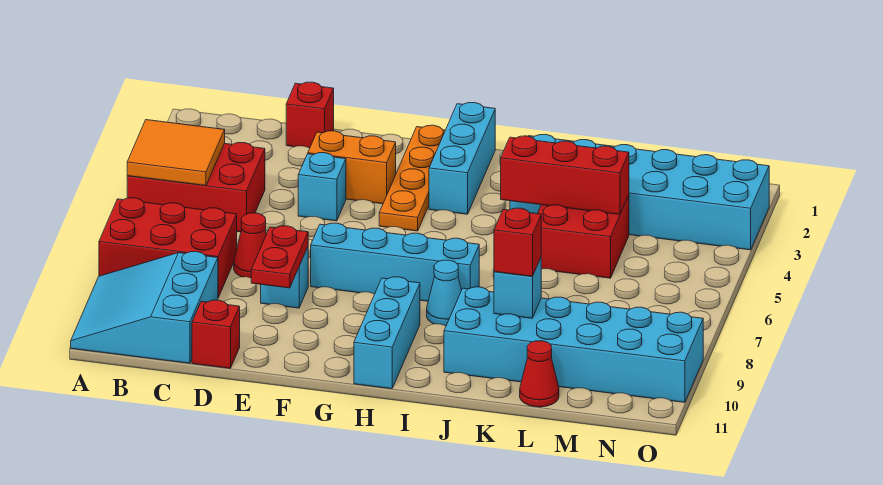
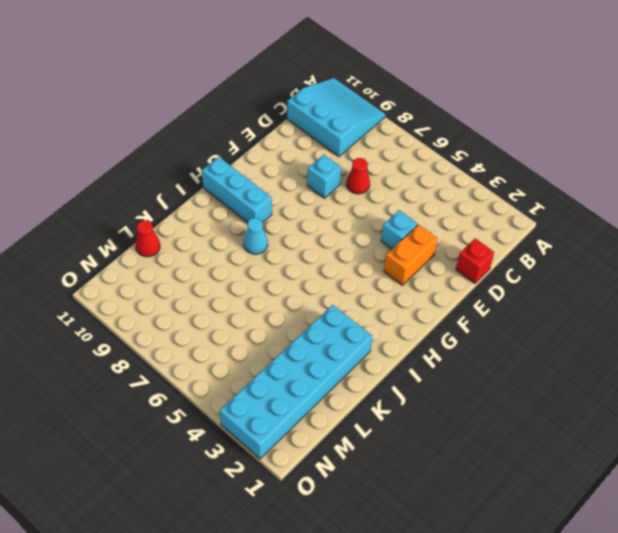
none -> red 2x3 brick [127,143,265,232]
none -> red 2x3 brick [99,198,237,297]
none -> red 1x1 brick [192,300,240,368]

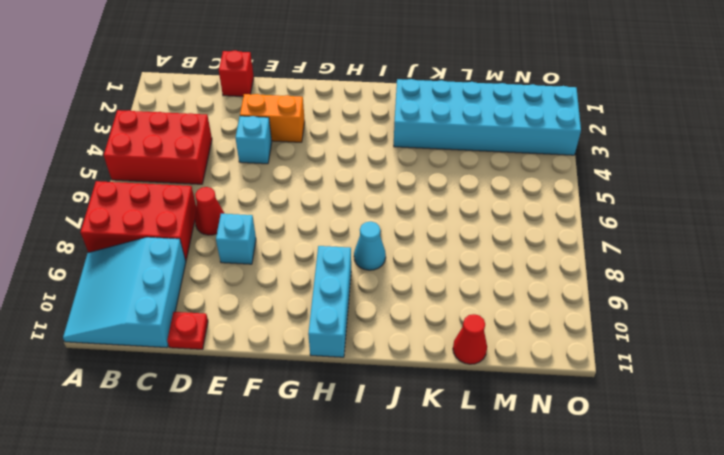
red 1x1 plate [167,312,208,349] -> red 1x1 brick [192,300,240,368]
none -> cyan 1x4 brick [311,223,479,301]
none -> orange 1x4 plate [379,125,445,231]
none -> cyan 1x3 brick [429,103,495,214]

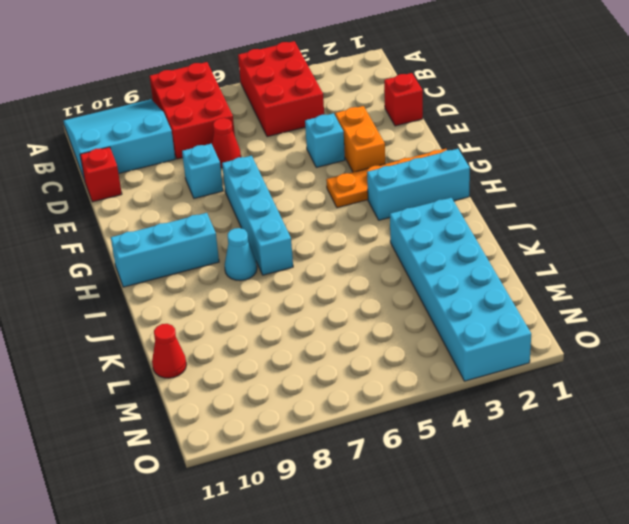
none -> cyan 2x6 brick [444,287,703,402]
none -> red 2x2 brick [537,195,629,278]
none -> orange 2x2 tile [127,120,225,186]

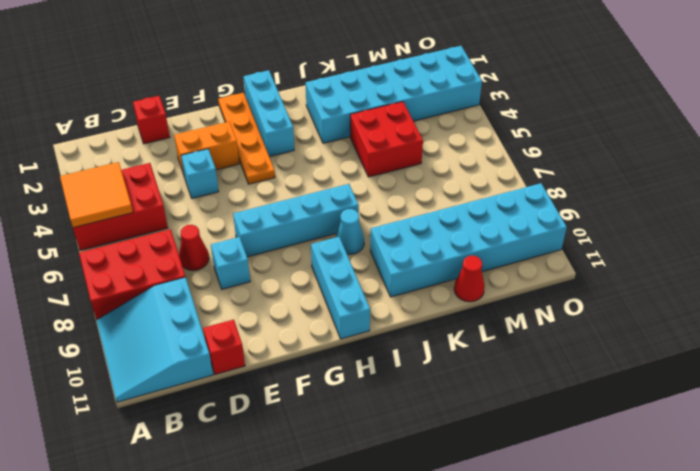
none -> red 1x2 plate [251,226,308,288]
none -> red 1x3 brick [501,136,629,214]
none -> cyan 1x1 brick [494,258,541,318]

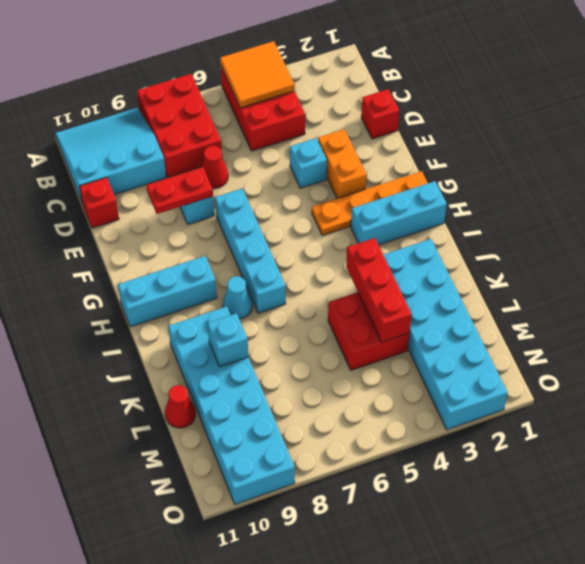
none -> red 1x1 brick [494,208,541,276]

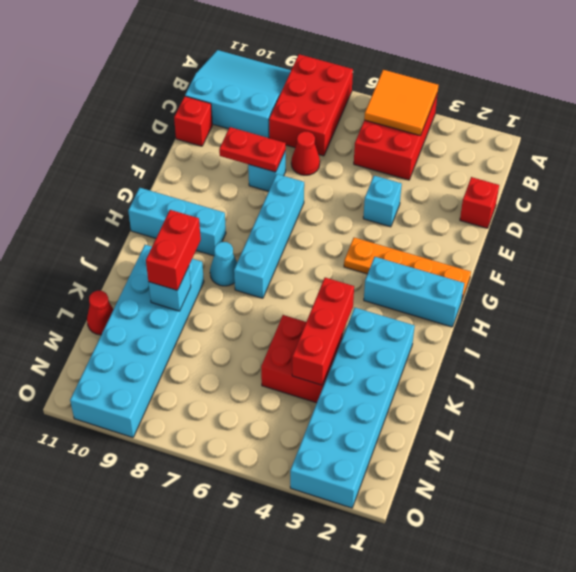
red 1x2 brick [146,210,201,290] -> red 1x1 brick [494,208,541,276]
none -> orange 1x2 brick [308,131,396,204]

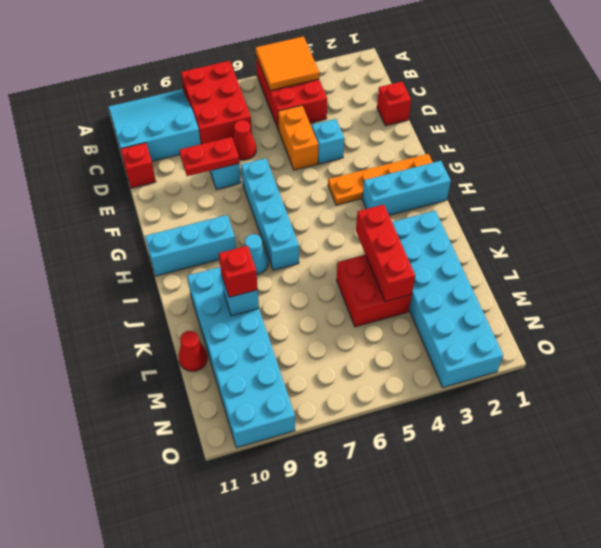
orange 1x2 brick [278,106,318,170] -> orange 1x2 brick moved to [308,131,396,204]

